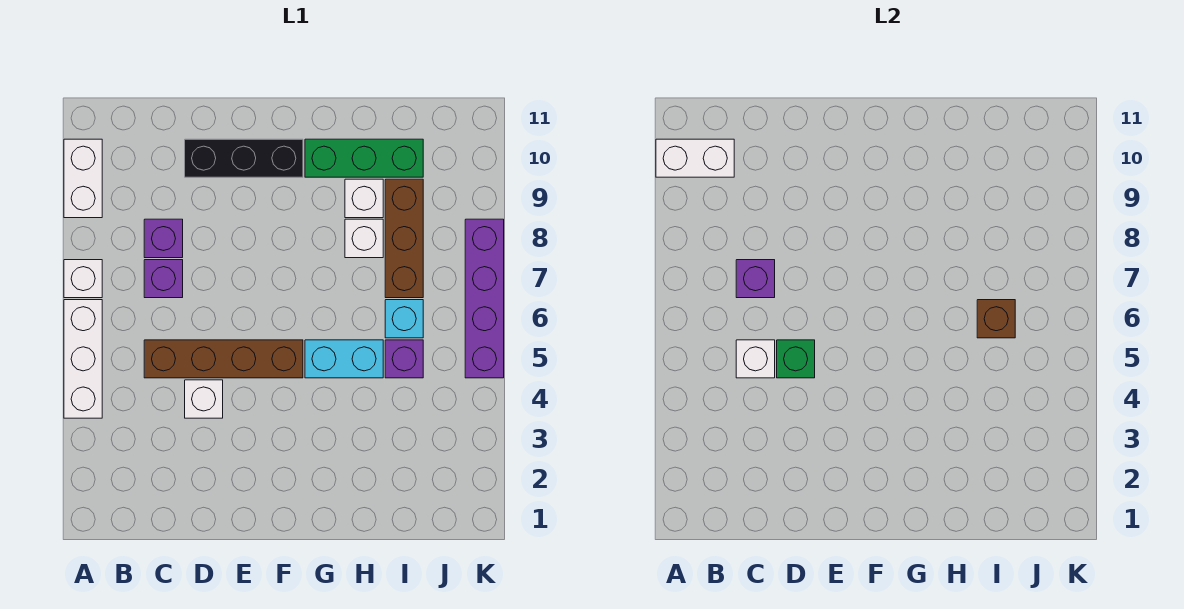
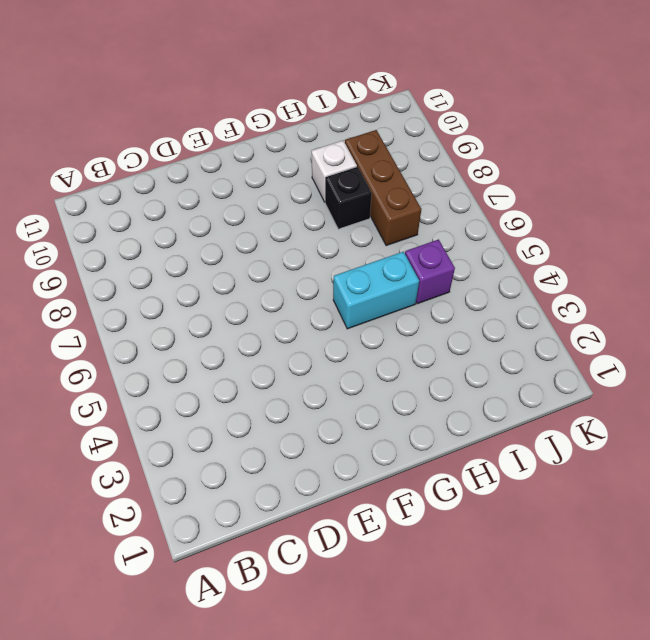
black 1x1 brick [325,167,372,229] -> white 1x1 brick [345,219,383,258]
none -> white 1x3 brick [64,300,102,418]
none -> white 1x1 brick [64,260,102,298]
none -> white 1x2 brick [64,139,102,218]

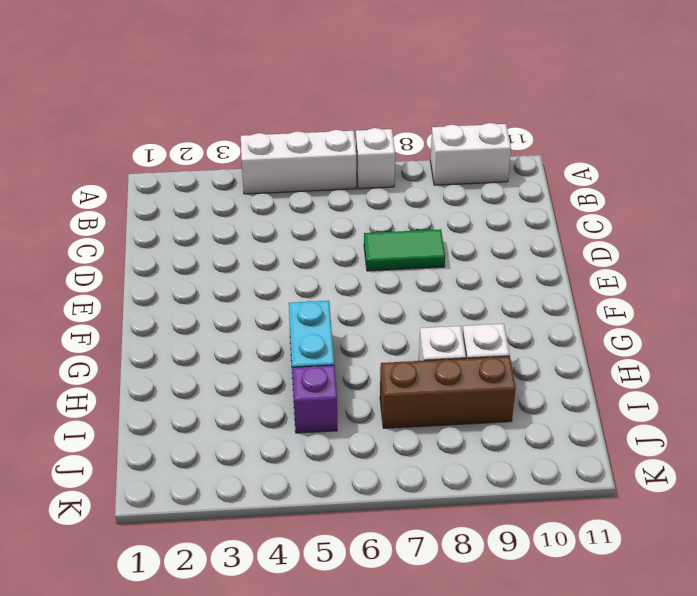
green 1x2 tile [364,229,445,271] -> none
none -> brown 1x4 brick [144,340,303,378]
none -> purple 1x1 brick [144,260,183,298]
none -> purple 1x1 brick [144,219,183,258]

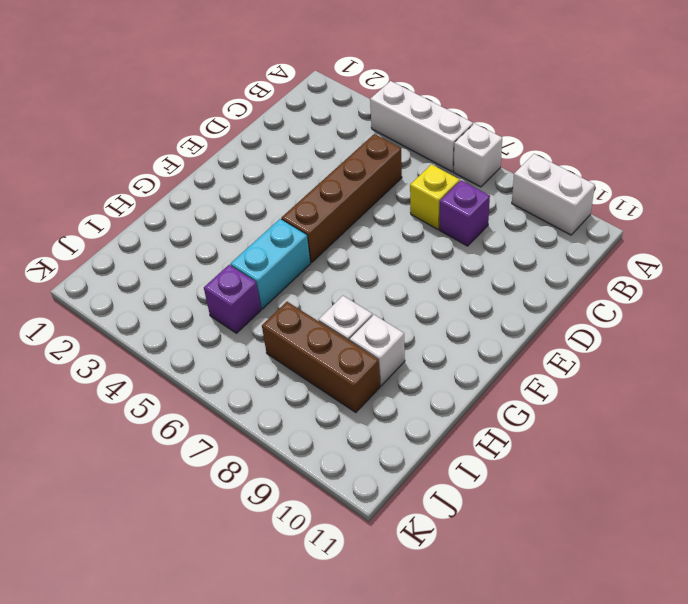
yellow 1x1 brick [410,164,460,229] -> purple 1x1 brick [144,260,183,298]
none -> white 1x1 brick [185,380,223,418]
none -> black 1x3 brick [185,139,303,177]
none -> green 1x3 brick [305,139,423,177]

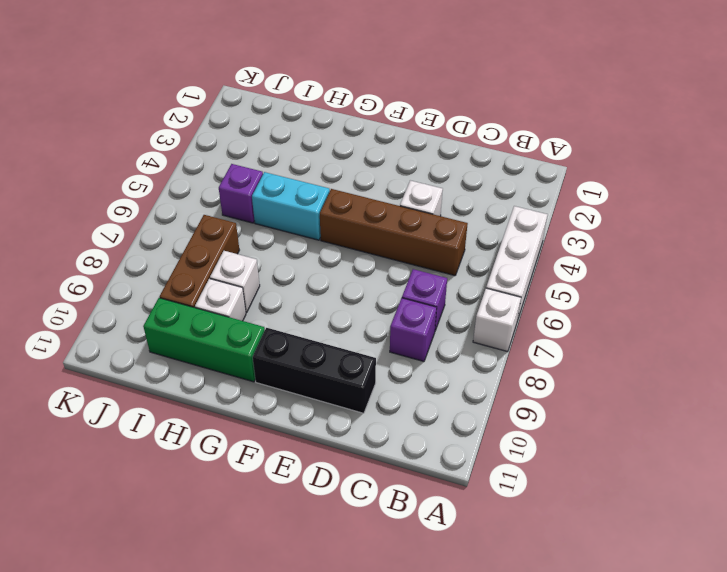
none -> white 1x2 brick [64,139,102,218]
none -> cyan 1x1 brick [385,300,423,338]
none -> purple 1x4 brick [465,219,504,378]

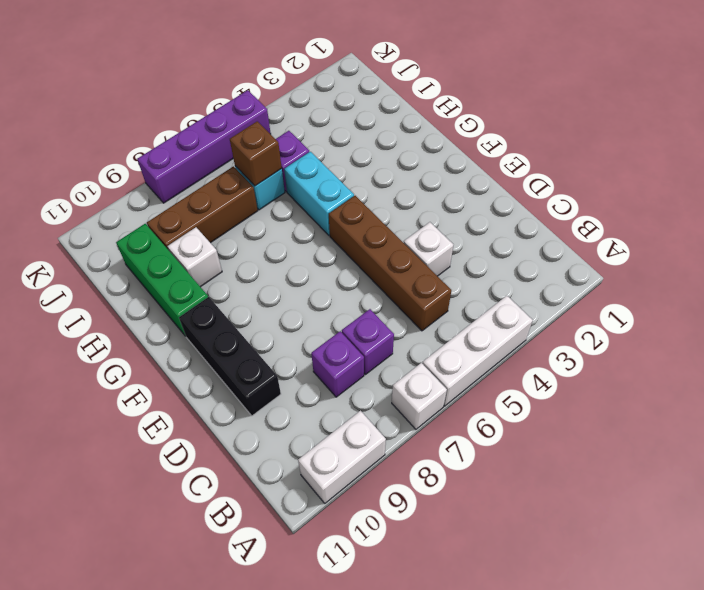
none -> white 1x1 brick [345,219,383,258]
none -> white 1x2 brick [656,139,734,177]
none -> white 1x1 brick [736,340,775,378]

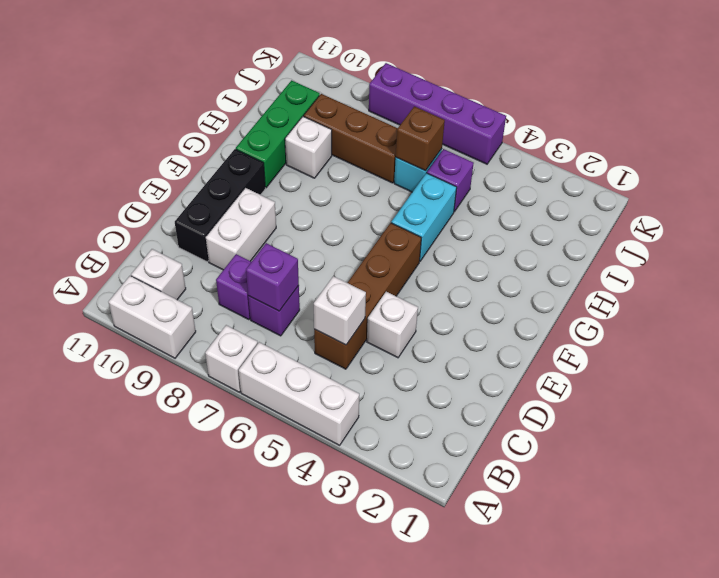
white 1x1 brick [131,249,186,300] -> white 1x1 brick moved to [345,219,383,258]
white 1x2 brick [206,188,276,270] -> white 1x2 brick moved to [656,139,734,177]
none -> green 1x1 brick [777,340,815,378]

